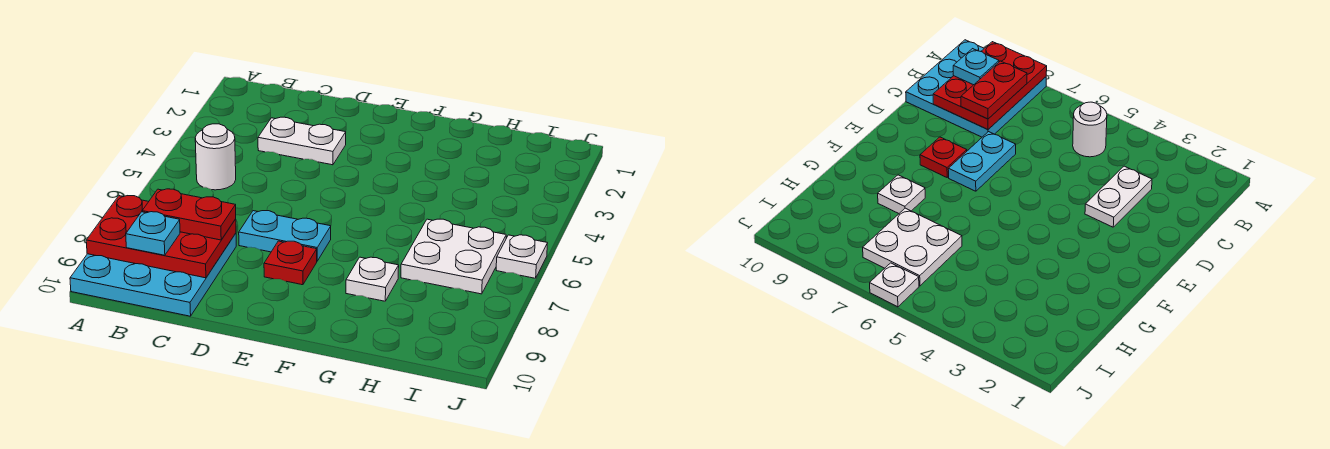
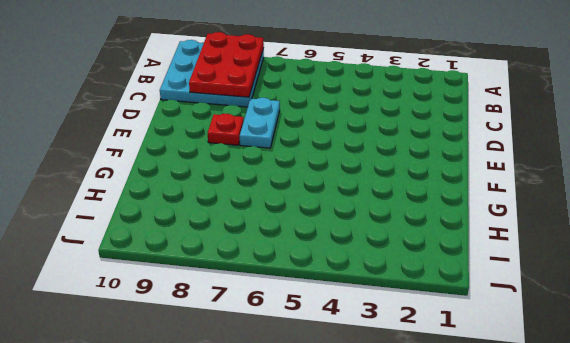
none -> white 1x1 round brick [195,124,236,190]
none -> white 1x2 plate [258,117,346,165]

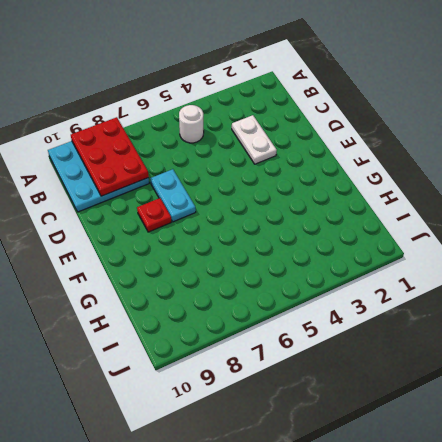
none -> white 1x1 plate [346,257,399,301]
none -> white 2x2 plate [401,219,506,294]

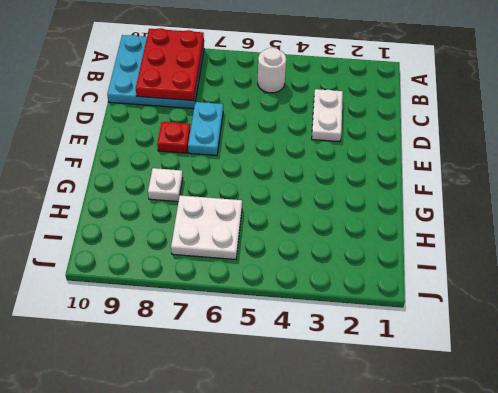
none -> white 1x1 plate [496,235,548,278]
none -> red 1x2 plate [142,189,236,240]

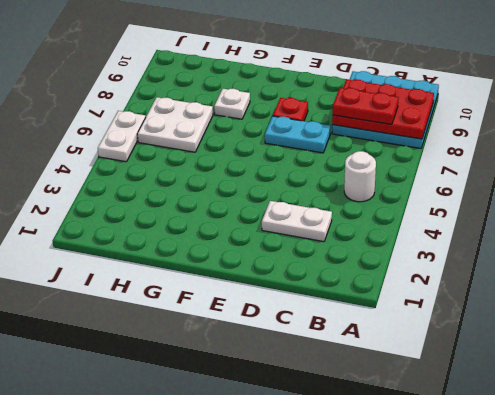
white 1x2 plate [98,111,146,162] -> white 1x1 plate [496,235,548,278]
none -> cyan 1x1 plate [126,212,180,255]

